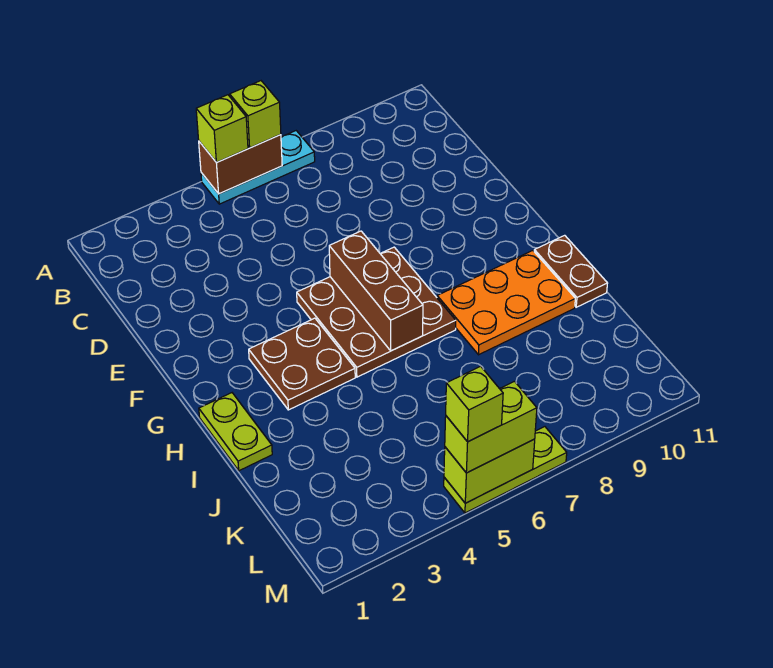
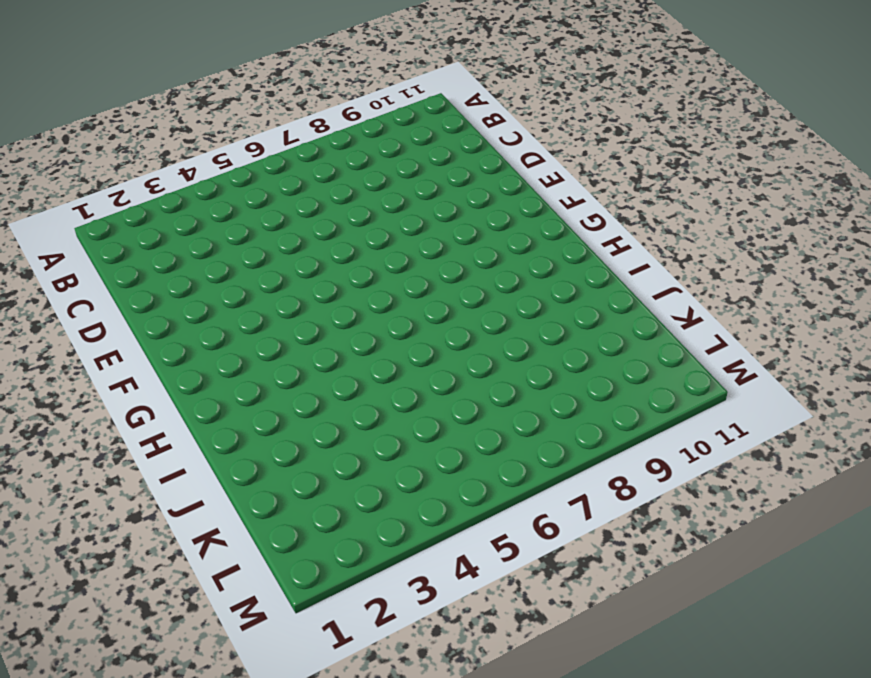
none -> cyan 1x3 plate [201,131,315,204]
none -> brown 3x3 plate [297,247,456,377]
none -> brown 2x2 plate [249,318,355,410]

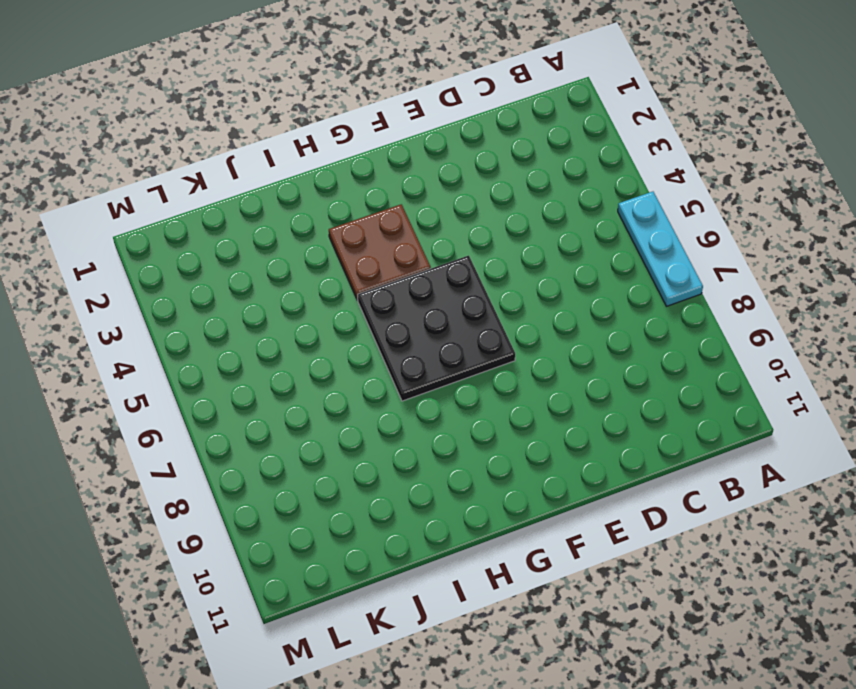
black 3x3 plate [358,256,515,401] -> brown 3x3 plate [297,247,456,377]
none -> lime 1x2 plate [199,393,272,471]
none -> orange 2x3 plate [437,251,575,355]
none -> brown 1x2 plate [534,235,608,307]

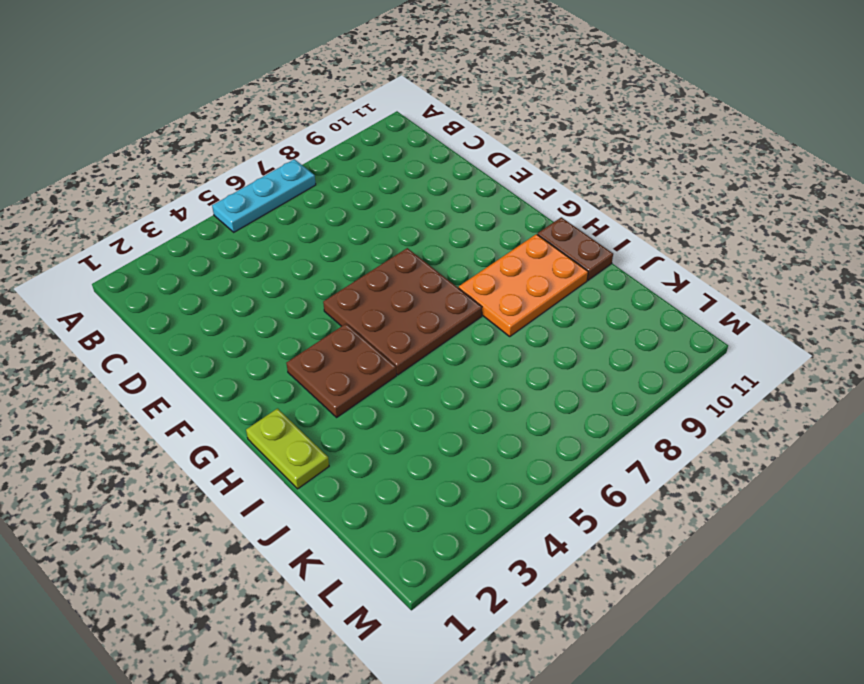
none -> lime 1x3 plate [444,427,567,513]
none -> brown 1x2 brick [199,135,282,194]
none -> brown 1x3 brick [329,231,423,351]

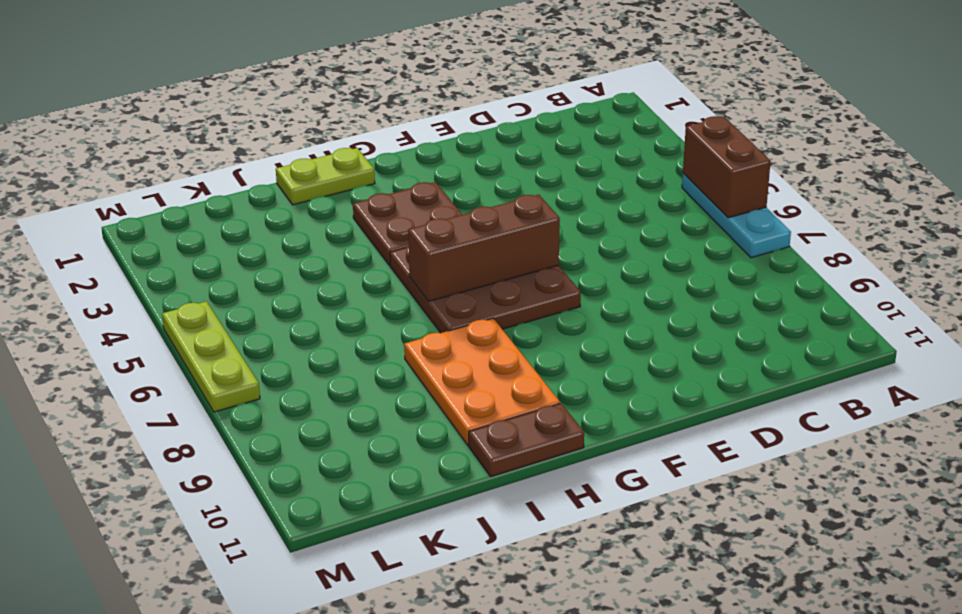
none -> lime 1x2 brick [444,439,535,503]
none -> lime 1x1 brick [196,95,248,162]
none -> lime 1x1 brick [230,81,281,148]

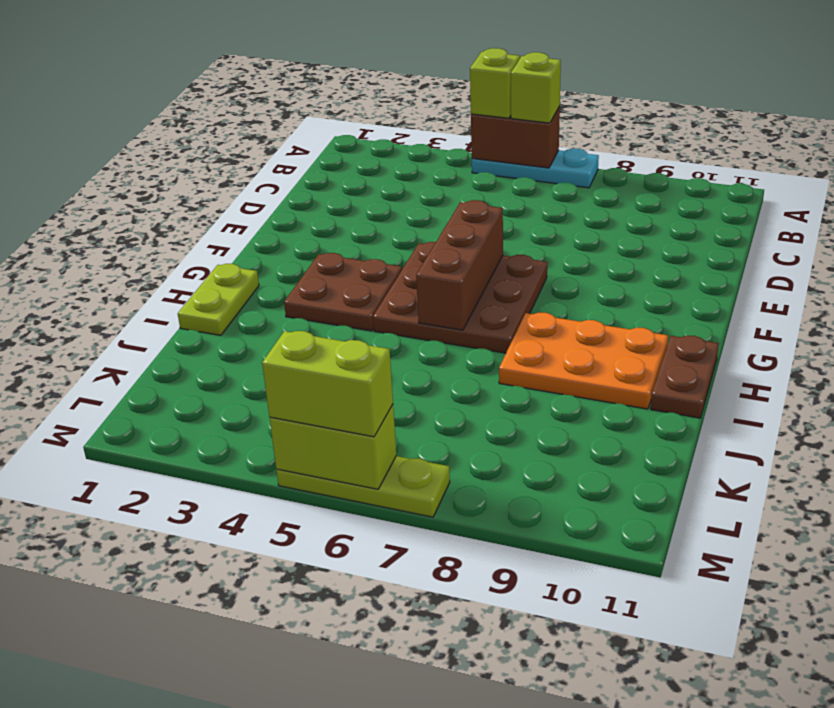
none -> lime 1x1 brick [446,366,503,442]

